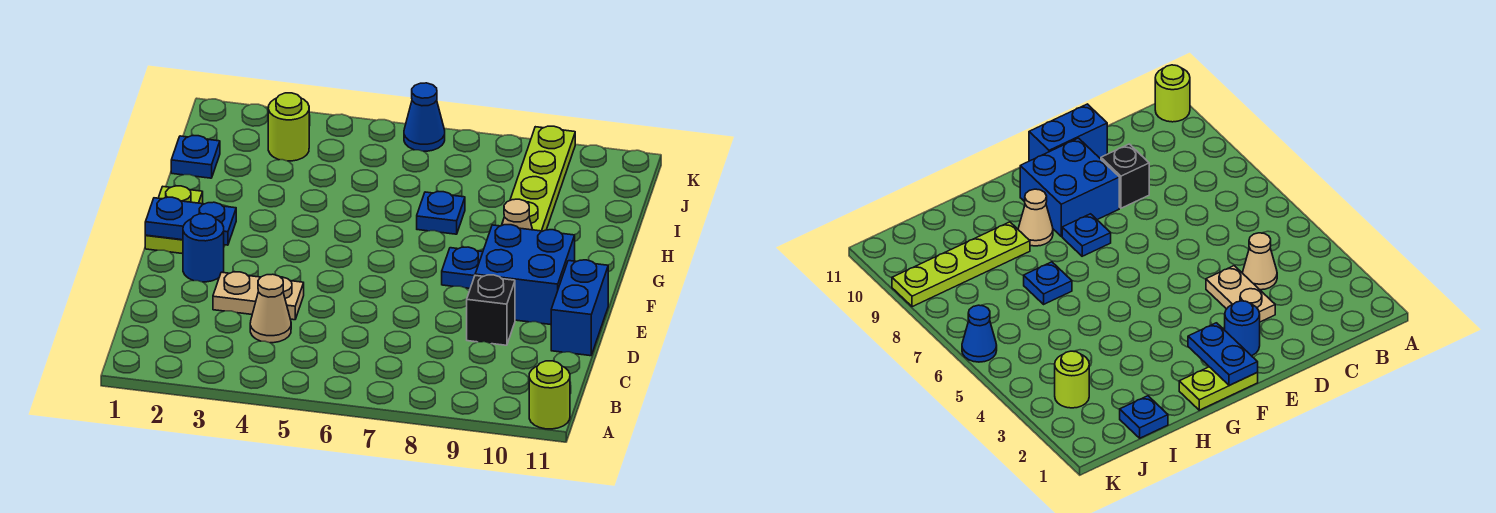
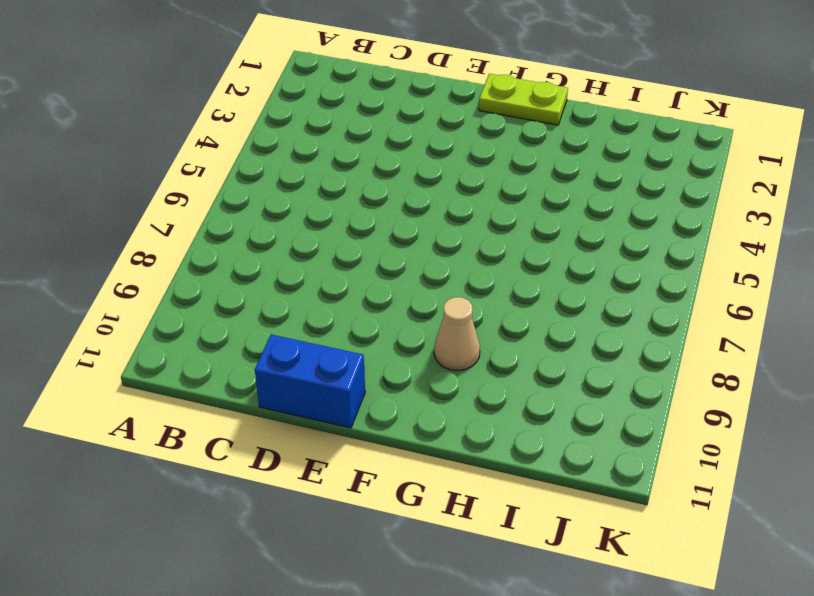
none -> lime 1x1 round brick [529,361,570,429]
none -> tan 1x1 cone [250,274,291,343]
none -> tan 1x2 plate [213,272,304,320]

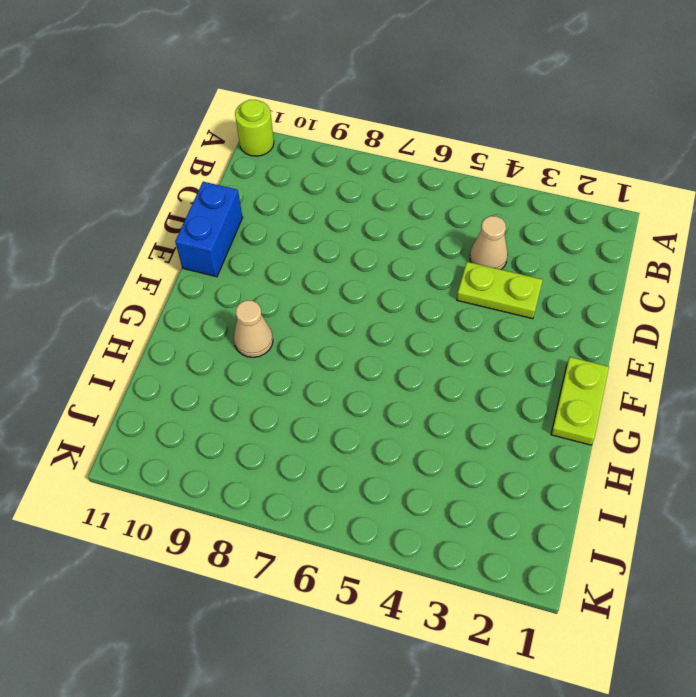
lime 1x2 plate [457,262,543,319] -> tan 1x2 plate [213,272,304,320]
none -> black 1x1 brick [467,275,515,345]
none -> blue 1x1 round brick [183,214,224,282]
none -> blue 2x2 brick [475,225,575,325]

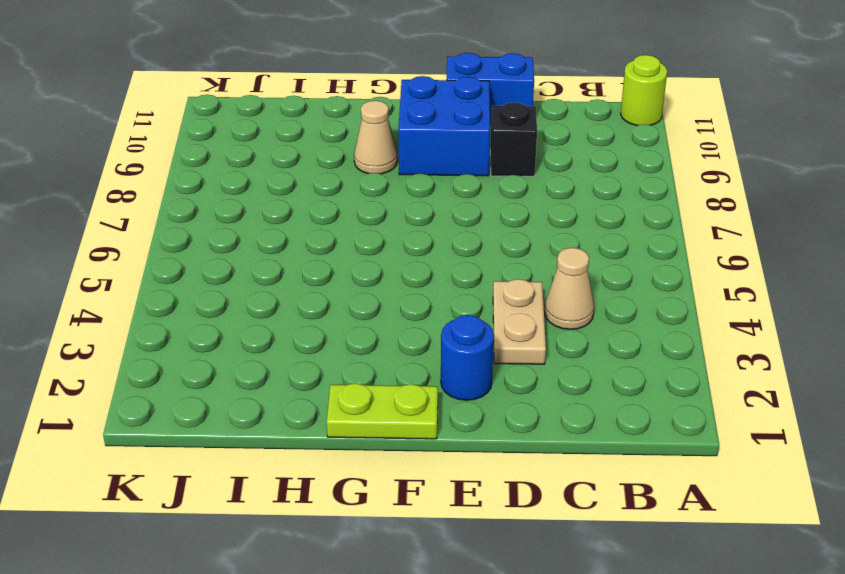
none -> blue 1x1 plate [442,247,483,288]
none -> blue 1x1 plate [417,192,465,234]
none -> lime 1x4 plate [502,126,575,231]

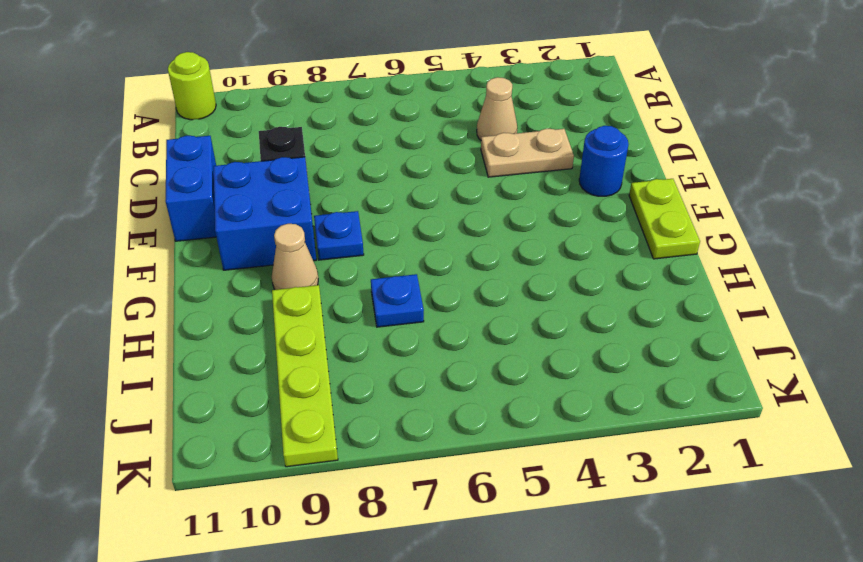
none -> blue 1x1 plate [171,136,220,178]
none -> lime 1x1 round brick [268,93,309,161]
none -> blue 1x1 cone [404,83,445,151]

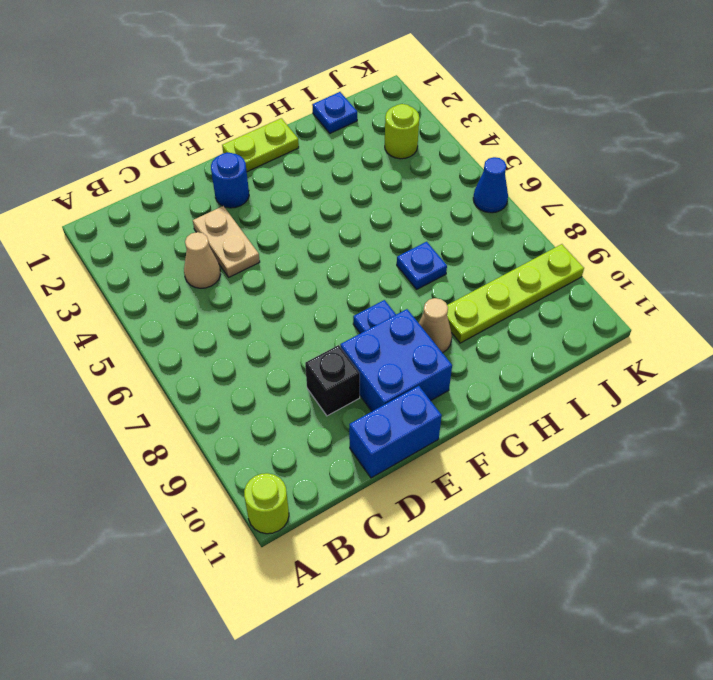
none -> blue 1x2 plate [145,197,236,245]

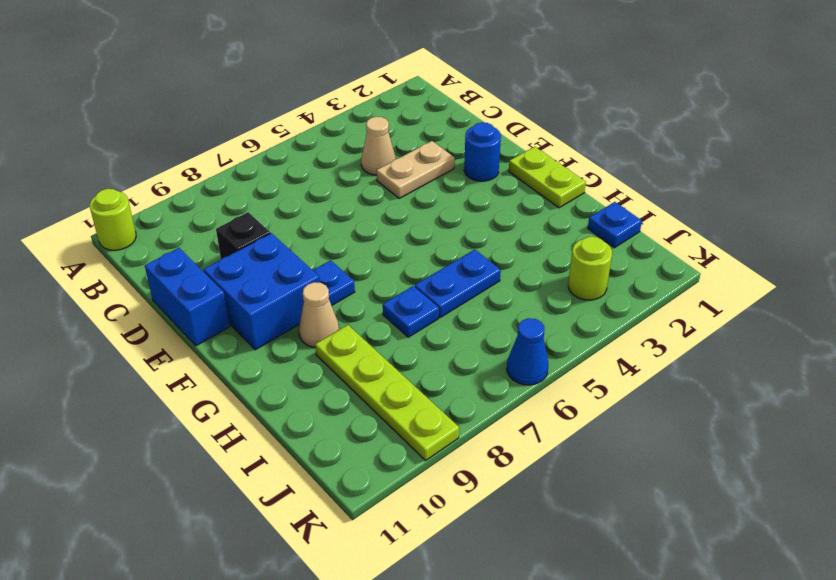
blue 1x2 plate [415,250,501,317] -> blue 1x2 plate moved to [145,197,236,245]

